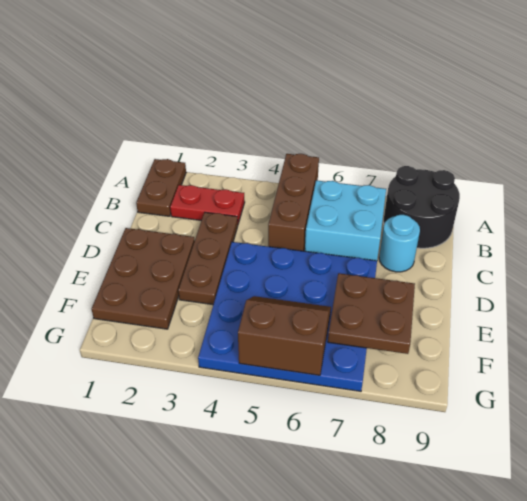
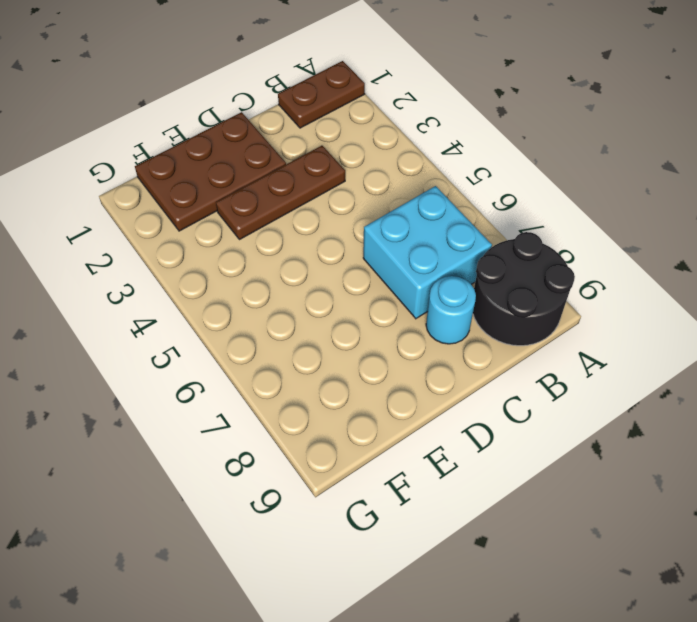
none -> brown 1x3 brick [268,154,319,251]
none -> red 1x2 plate [170,185,245,224]

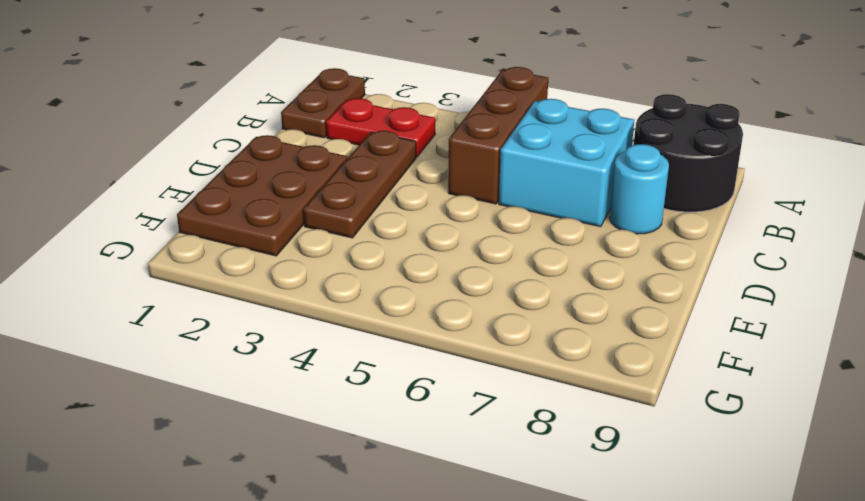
none -> blue 4x4 plate [198,242,377,391]
none -> brown 2x2 plate [328,273,415,354]

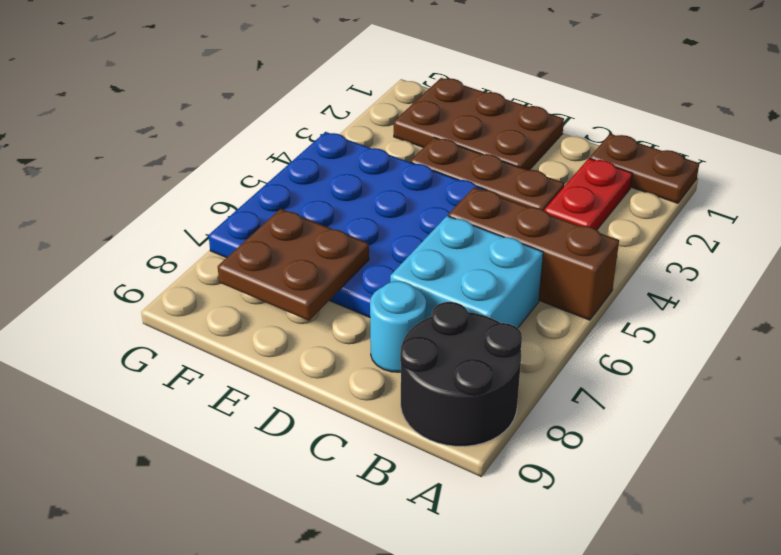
none -> brown 2x2 slope [238,296,331,375]

